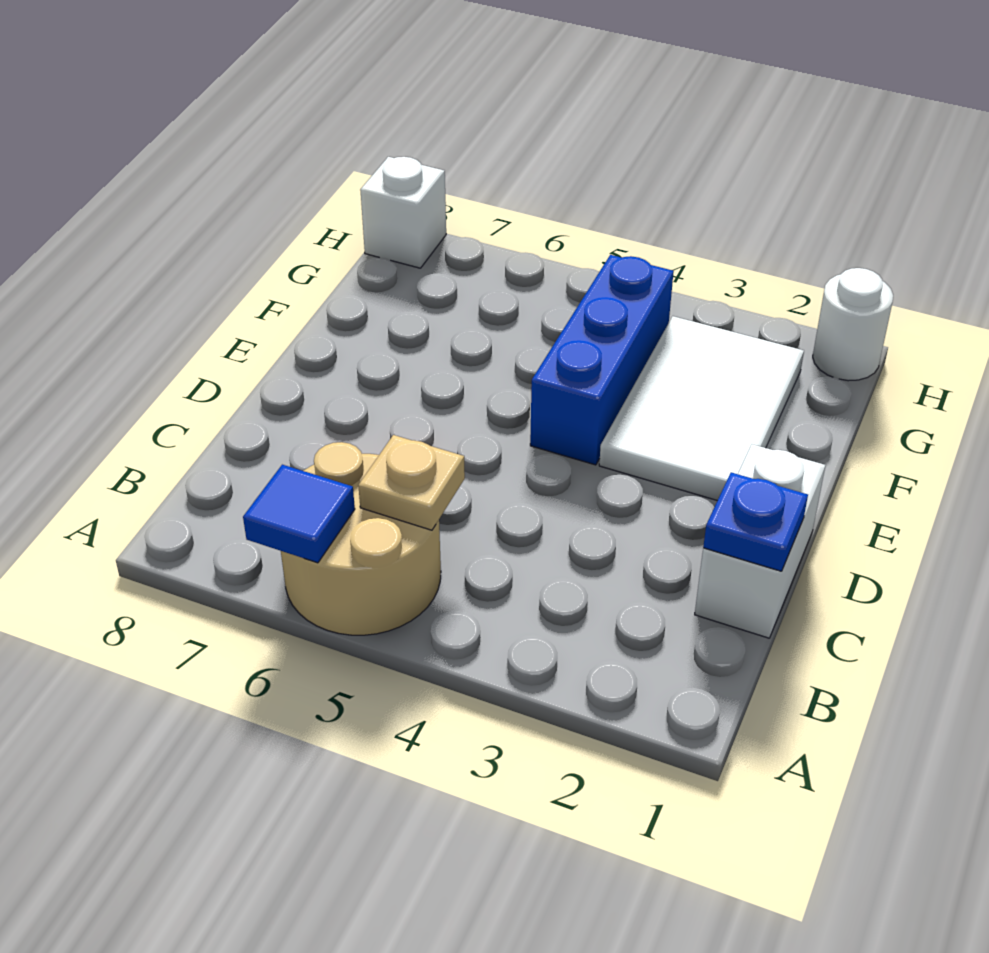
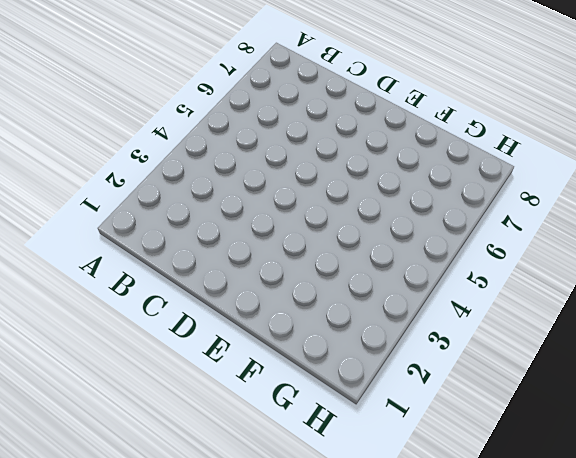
none -> tan 2x2 round brick [281,442,441,635]
none -> white 1x2 brick [695,444,825,638]

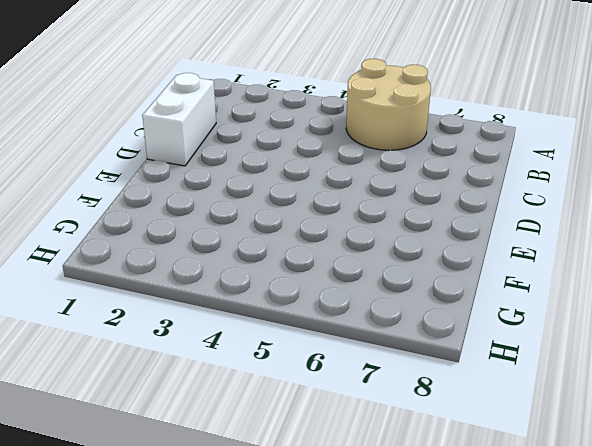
none -> white 2x3 tile [599,316,804,501]
none -> blue 1x3 brick [530,255,674,465]

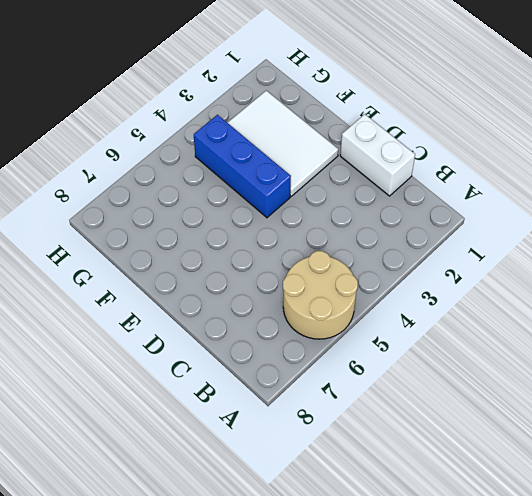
none -> white 1x1 round brick [813,268,893,381]
none -> white 1x1 brick [360,157,446,268]

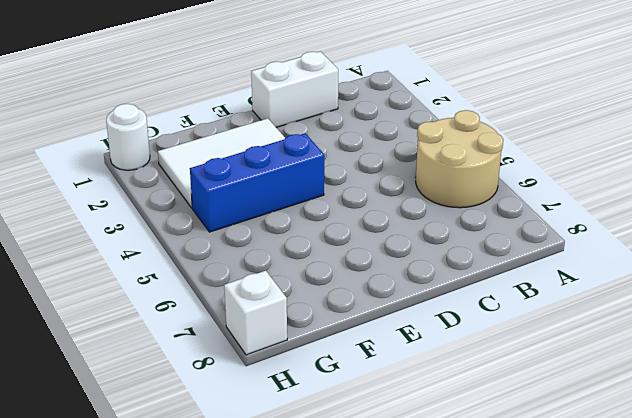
none -> blue 1x1 tile [243,465,355,563]
none -> tan 1x1 plate [358,435,465,530]

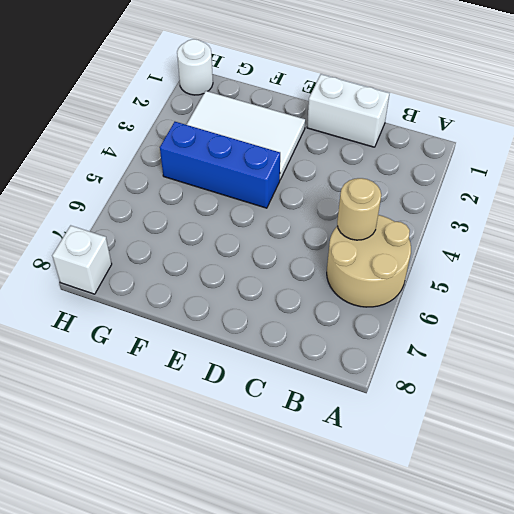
tan 1x1 round brick [337,178,381,240] -> tan 1x1 plate [358,435,465,530]
none -> blue 1x1 tile [243,465,355,563]
none -> blue 1x1 plate [703,472,808,571]

